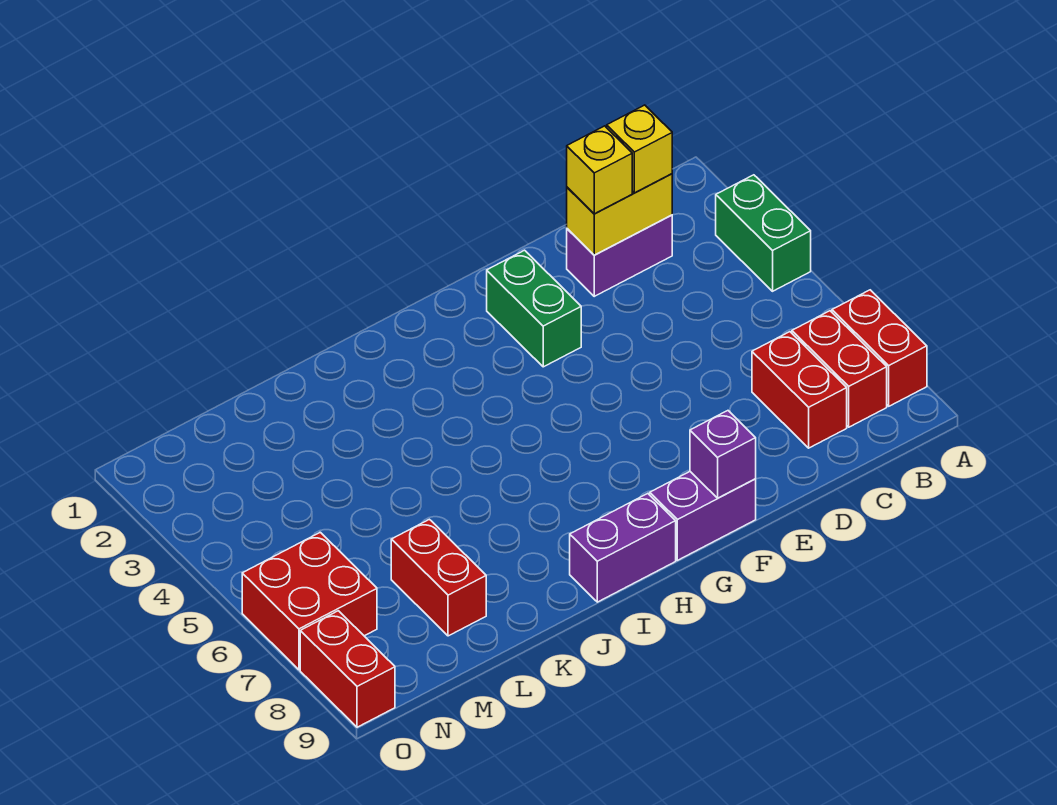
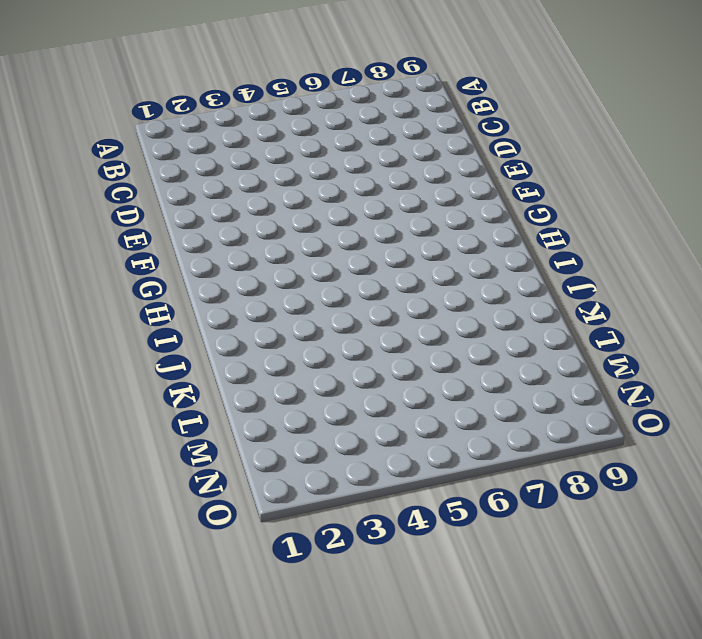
none -> green 1x2 brick [716,175,811,291]
none -> red 1x2 brick [832,290,927,406]
none -> red 1x2 brick [792,311,887,427]

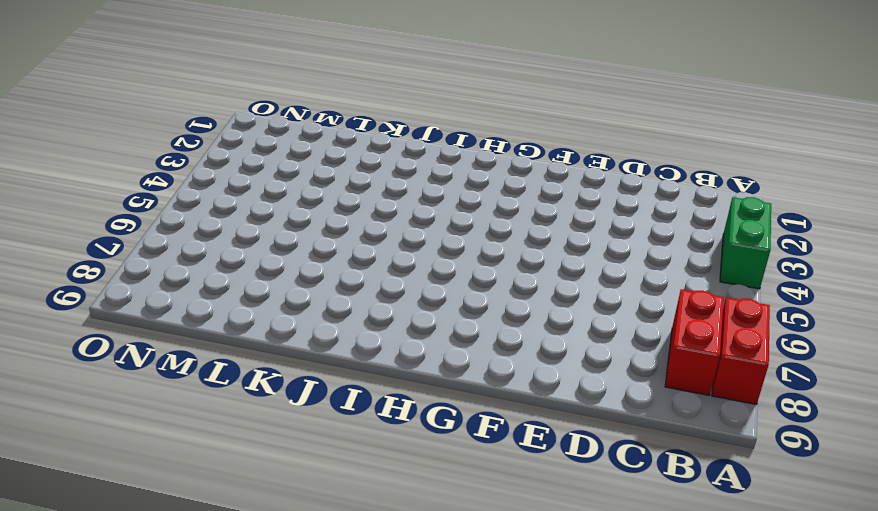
none -> purple 1x2 brick [567,215,672,296]
none -> red 1x2 brick [752,332,847,448]
none -> green 1x2 brick [487,250,581,367]

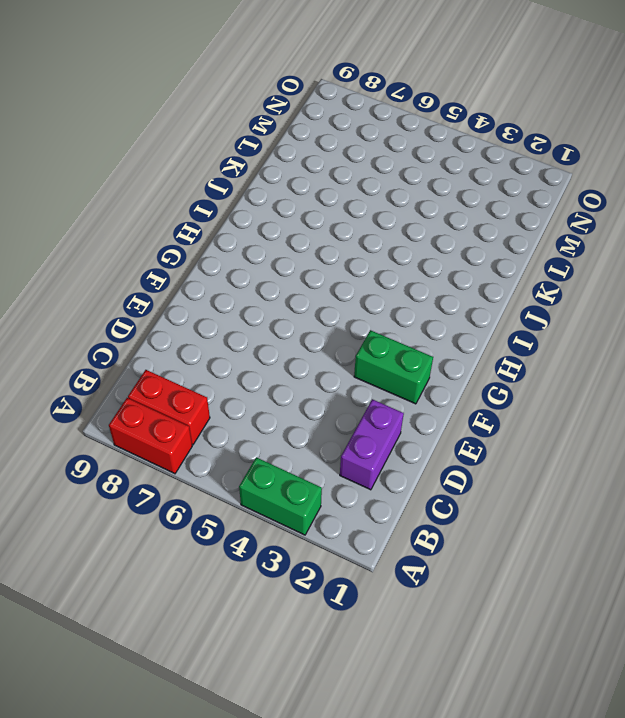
none -> red 1x2 brick [752,332,847,448]
none -> purple 1x2 brick [650,472,756,560]
none -> purple 1x2 brick [570,494,676,602]

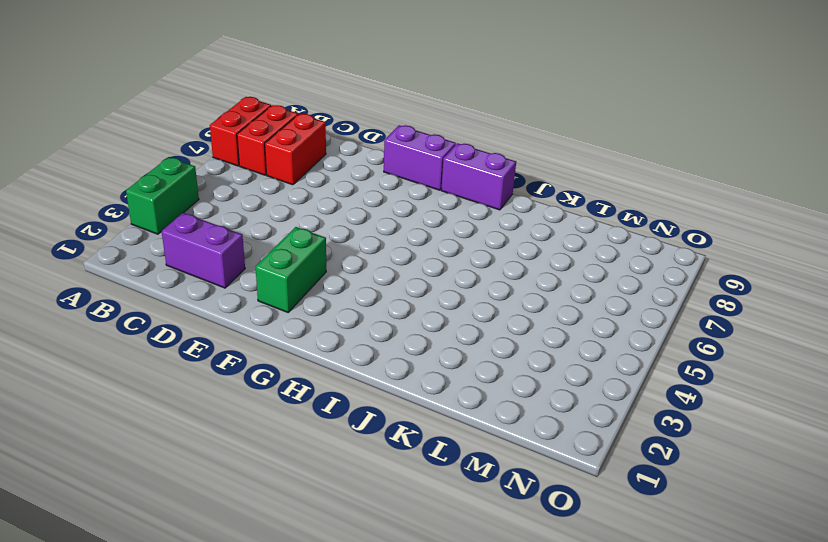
none -> red 1x2 brick [391,519,486,636]
none -> red 2x2 brick [242,532,377,670]
none -> red 1x2 brick [300,611,395,727]

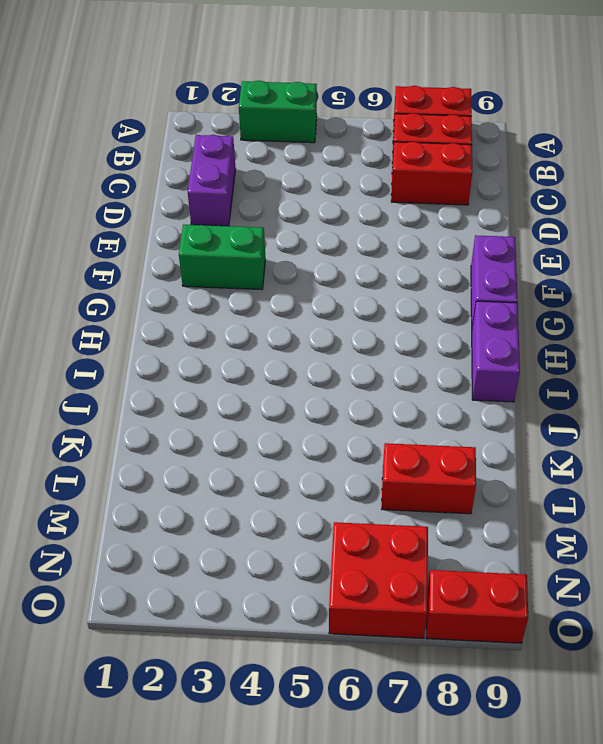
none -> yellow 1x2 brick [567,174,672,255]
none -> purple 1x1 brick [690,411,756,498]
none -> yellow 1x1 brick [607,105,672,193]

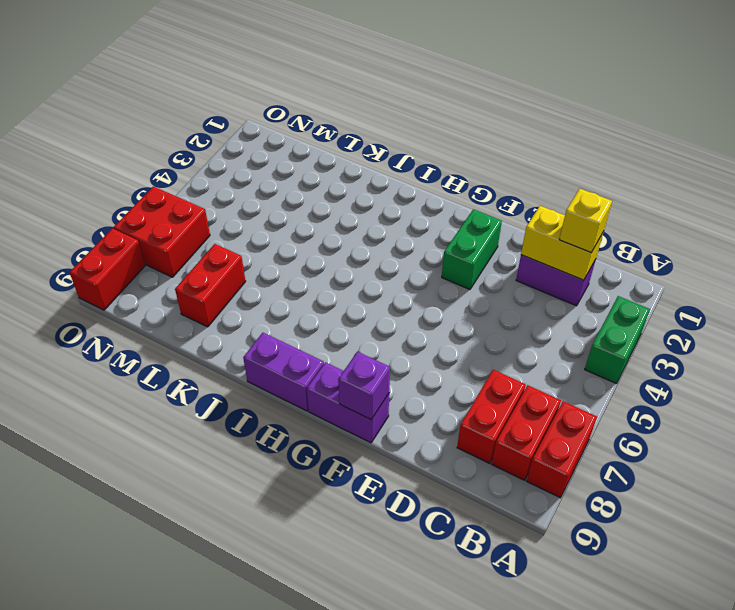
none -> yellow 1x1 brick [567,126,632,214]

